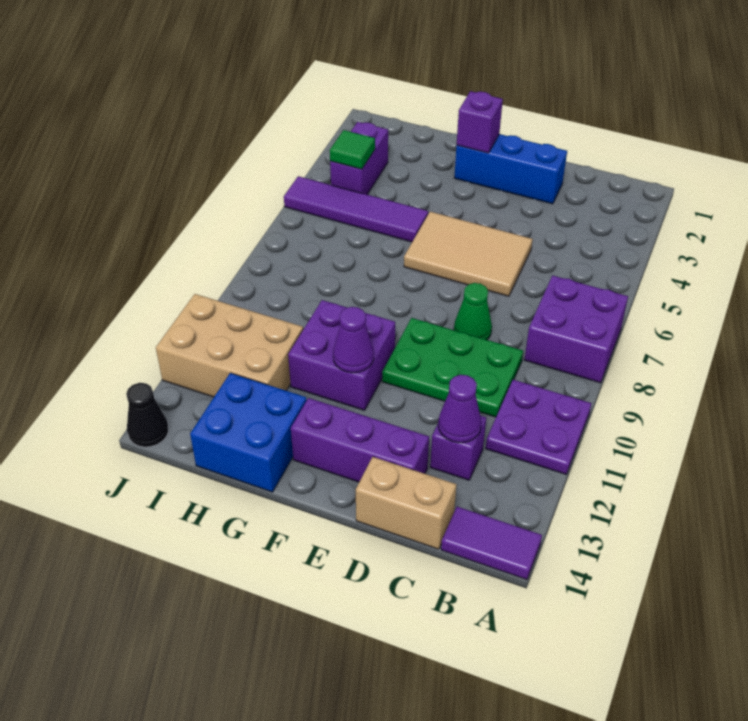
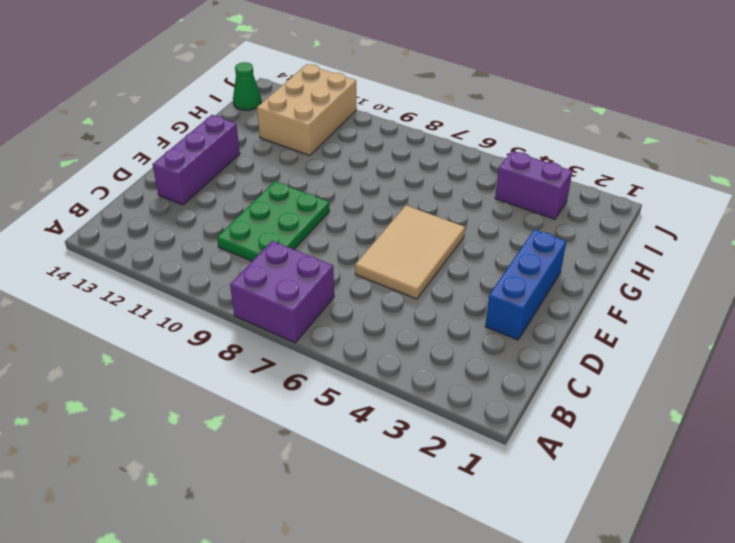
green 1x1 cone [233,62,261,110] -> green 1x1 cone moved to [454,283,492,340]
none -> purple 2x2 plate [486,380,591,474]
none -> purple 1x2 tile [441,507,542,580]
none -> purple 1x1 brick [430,416,486,480]

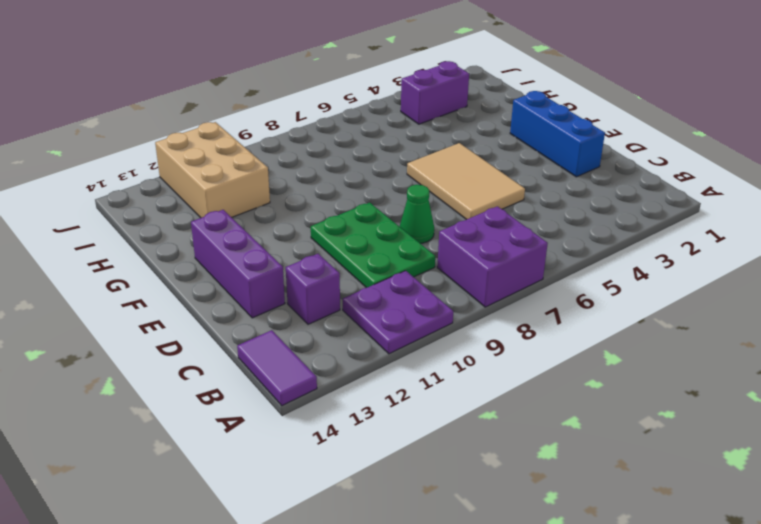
none -> tan 1x2 brick [356,457,457,549]
none -> purple 2x2 brick [288,300,395,410]
none -> purple 1x4 tile [284,176,428,242]

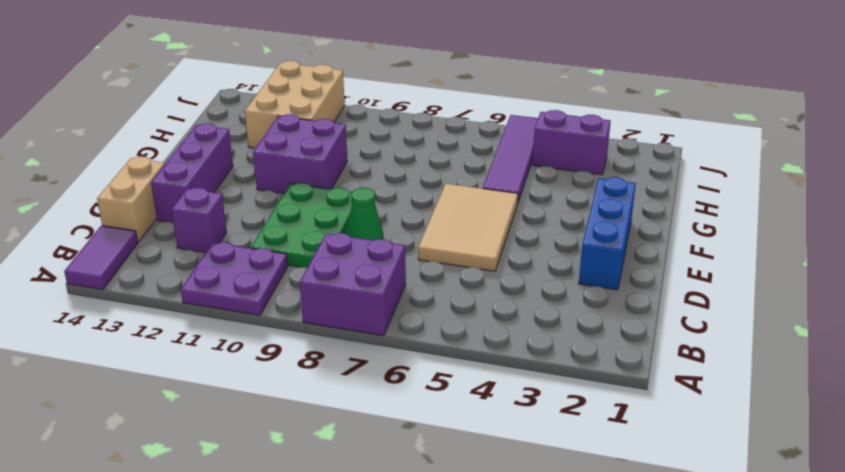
none -> blue 2x2 brick [190,373,307,492]
none -> black 1x1 cone [126,383,168,447]
none -> purple 1x1 cone [438,375,481,443]

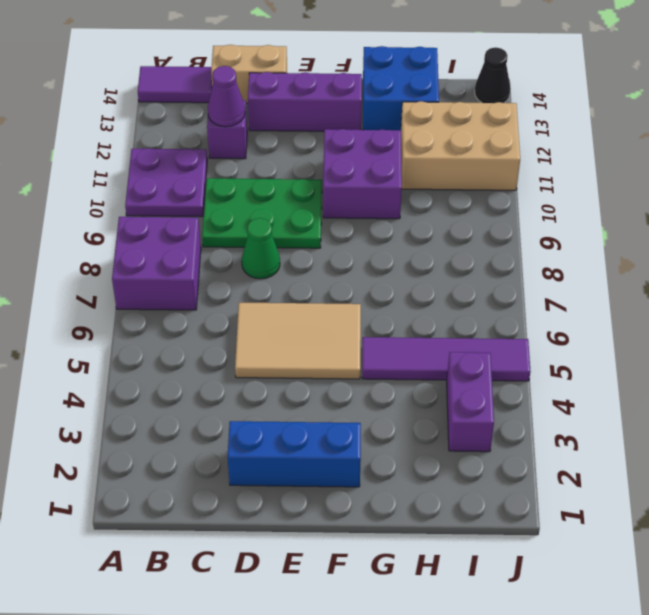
none -> purple 1x1 brick [457,91,503,153]
none -> purple 1x1 cone [333,307,374,373]
none -> green 1x1 tile [330,130,375,169]

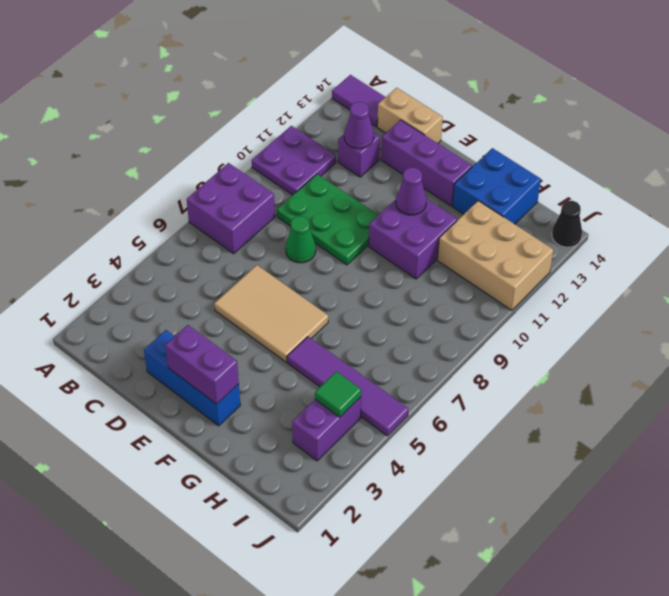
purple 1x2 brick [165,325,239,404] -> purple 1x1 brick [457,91,503,153]

